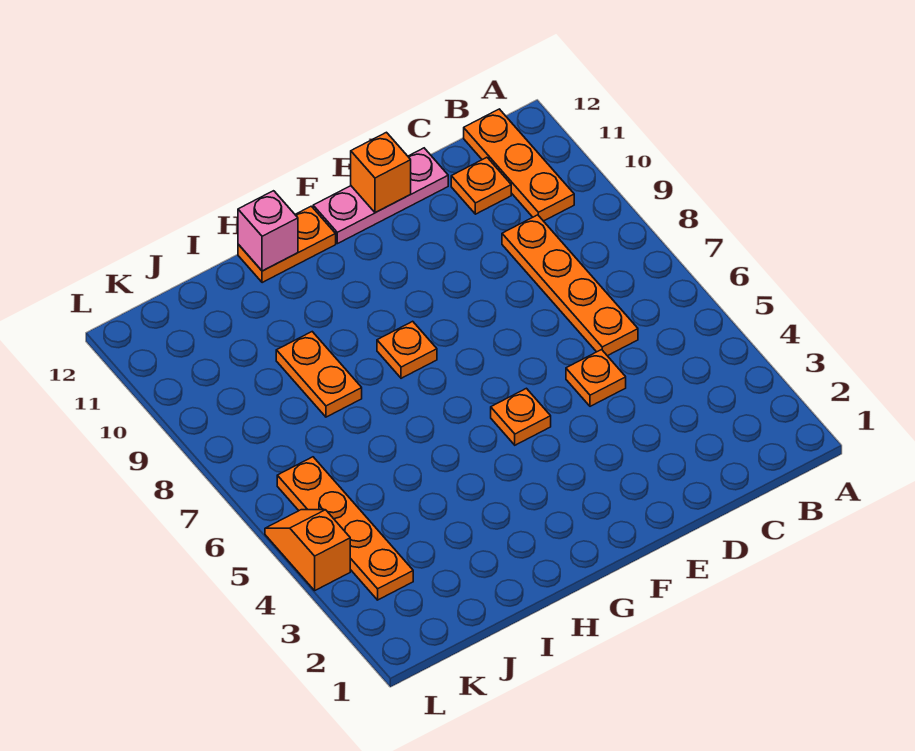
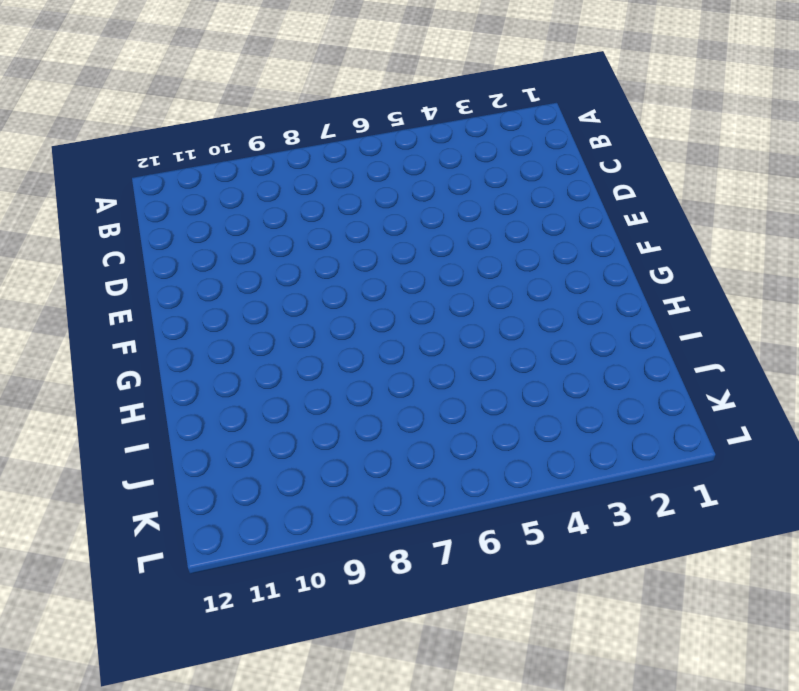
none -> orange 1x3 plate [464,109,574,221]
none -> orange 1x4 plate [502,215,638,356]
none -> orange 1x1 plate [451,157,511,214]

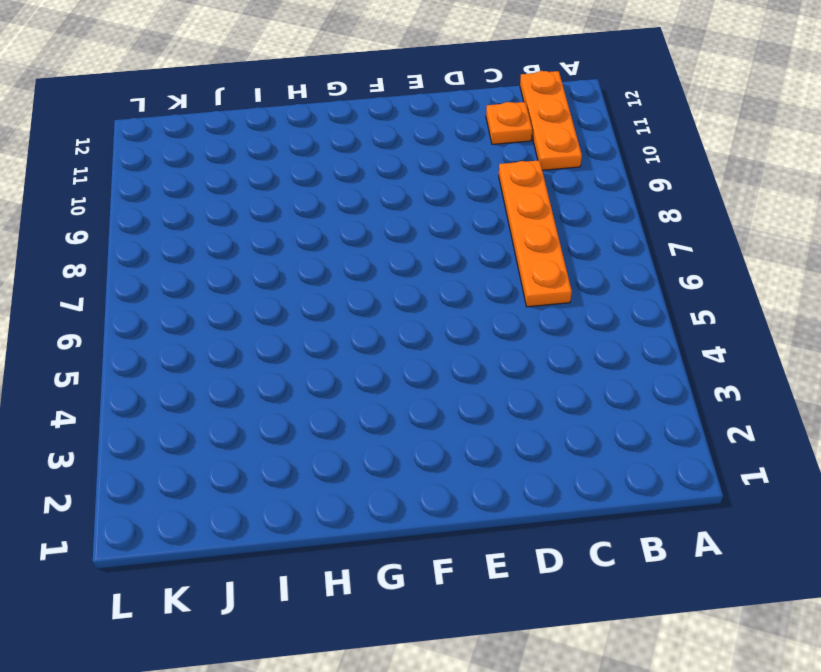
none -> orange 1x1 plate [566,350,626,406]
none -> pink 1x3 plate [313,148,448,244]
none -> orange 1x1 plate [491,388,551,445]

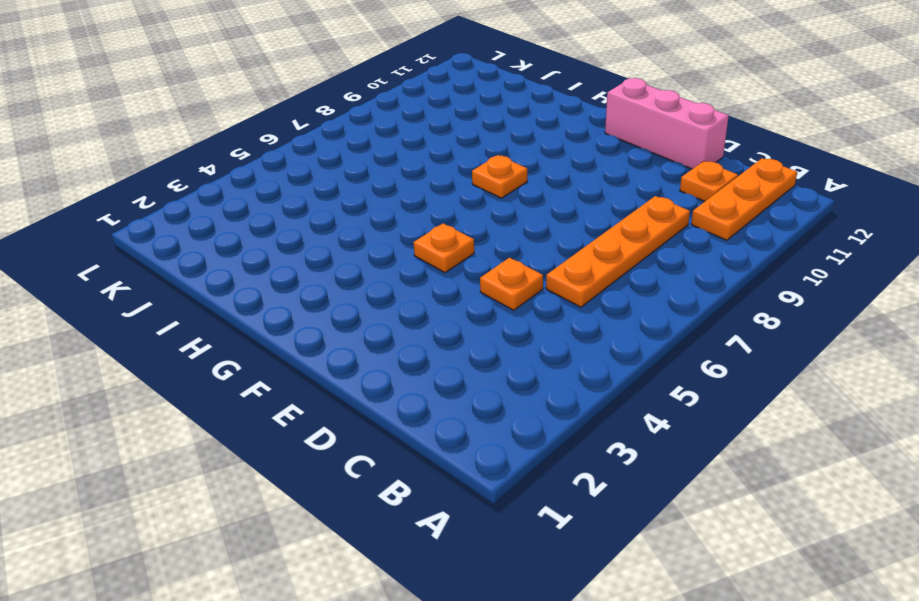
pink 1x3 brick [605,78,729,169] -> pink 1x3 plate [313,148,448,244]
none -> orange 1x2 plate [238,206,336,283]
none -> orange 1x2 plate [276,332,362,417]
none -> orange 1x4 plate [277,457,413,600]

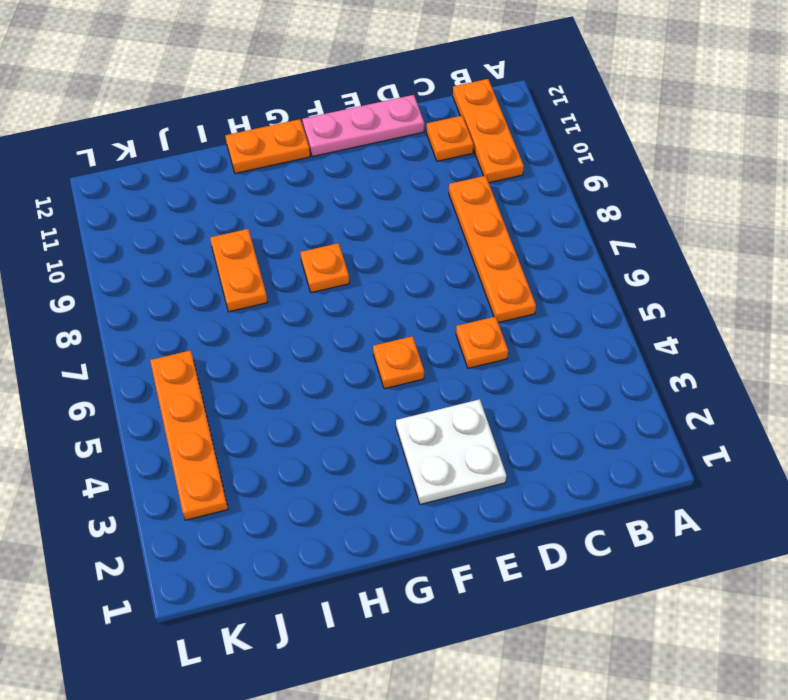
white 2x2 plate [396,399,506,504] -> none
none -> orange 1x2 slope [265,510,350,590]
none -> orange 1x1 brick [351,132,411,212]
none -> pink 1x1 brick [238,191,298,271]

